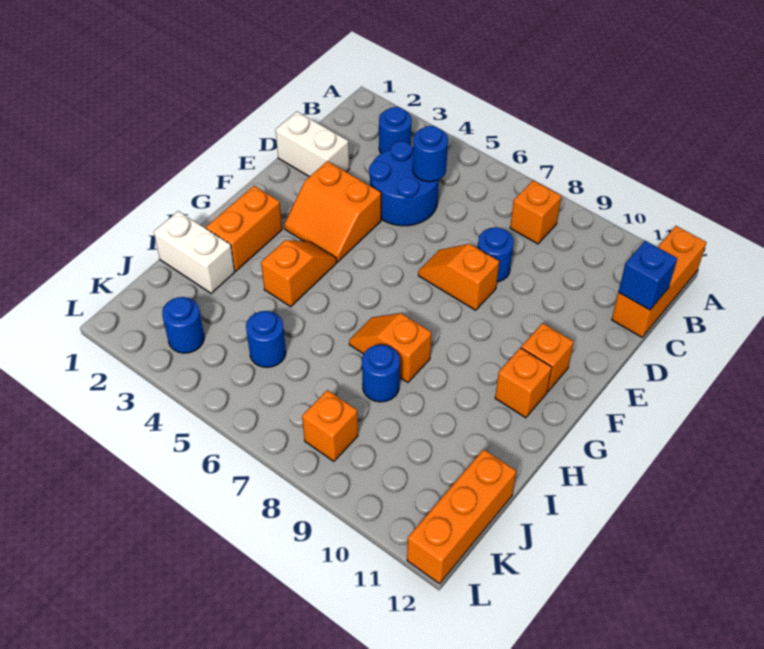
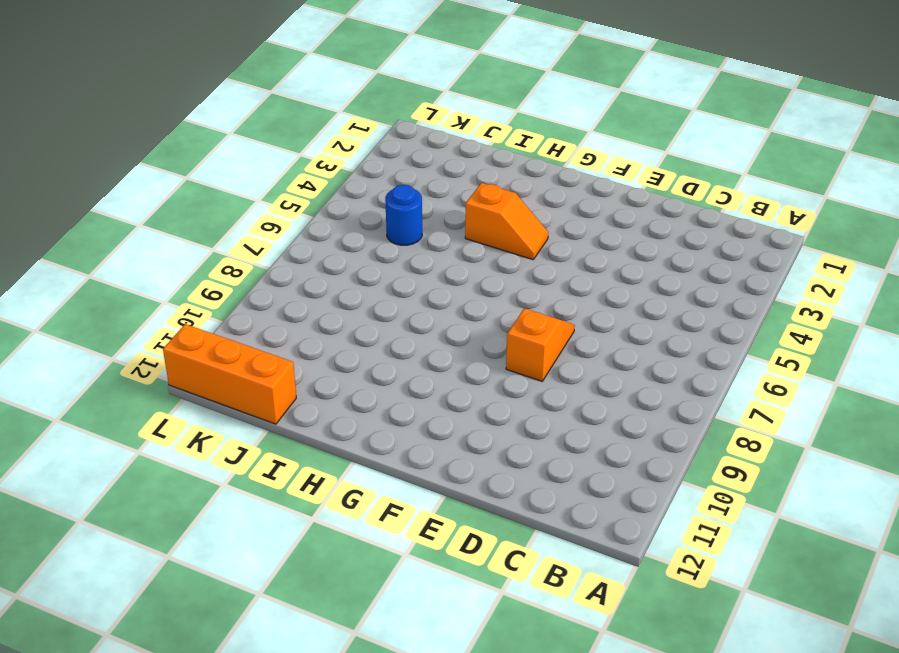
none -> orange 1x3 brick [612,226,707,337]
none -> blue 1x1 round brick [379,107,412,153]
none -> orange 1x1 brick [510,180,561,244]

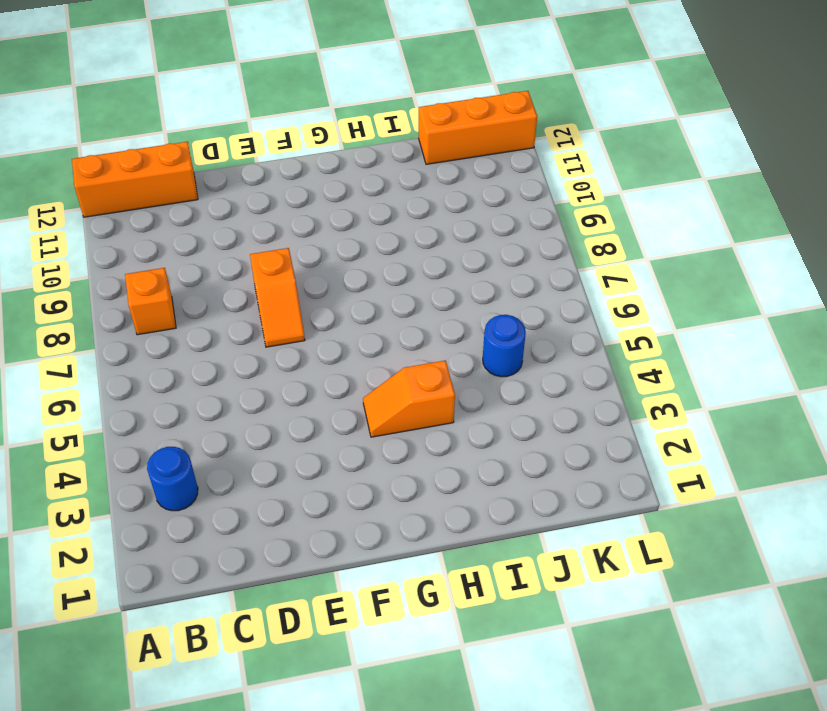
none -> blue 2x2 round brick [369,141,439,226]
none -> white 1x2 brick [276,112,349,177]
none -> blue 1x1 round brick [478,227,514,282]

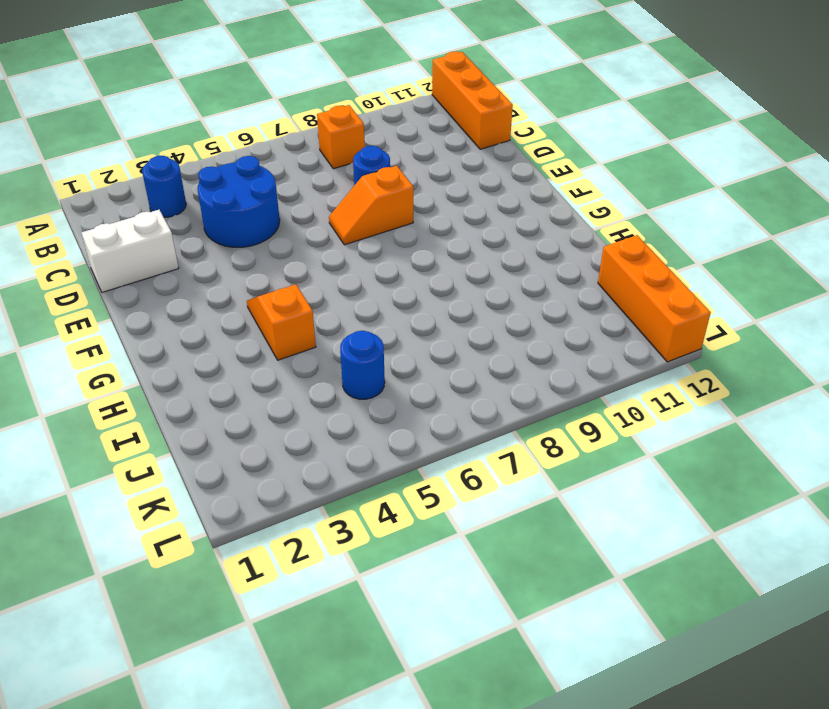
none -> orange 2x2 slope [284,161,381,262]
none -> orange 1x1 brick [521,323,574,392]
none -> orange 1x2 brick [206,186,282,271]

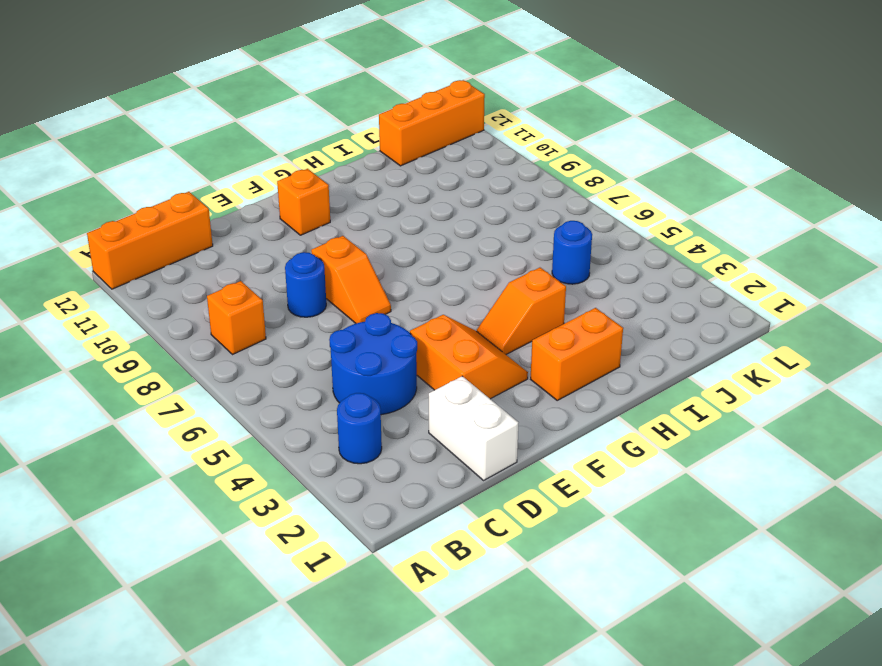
none -> orange 1x1 brick [495,348,552,418]
none -> orange 1x2 slope [349,313,431,382]
none -> white 1x2 brick [154,211,235,293]

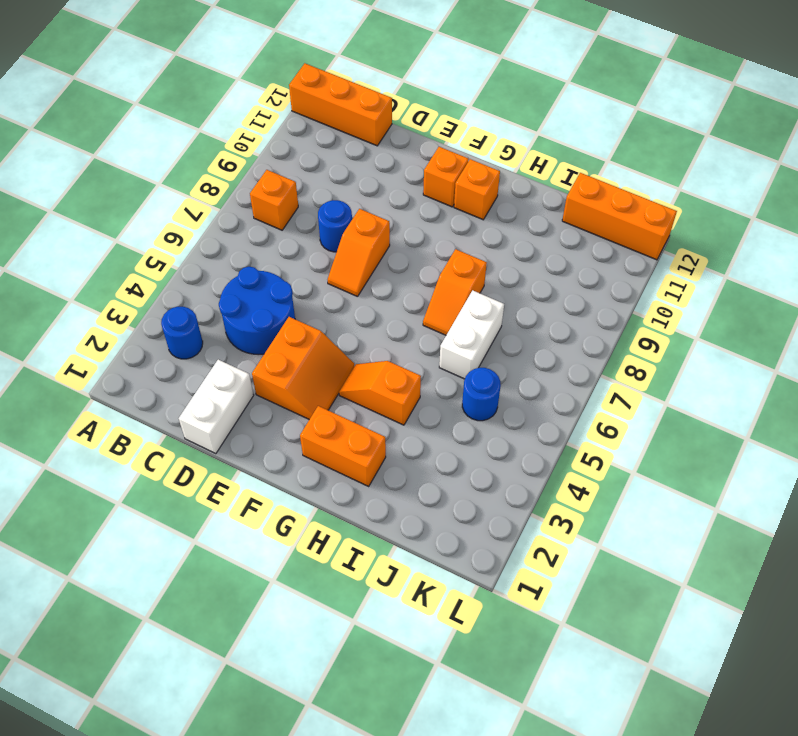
white 1x2 brick [439,290,504,379] -> white 1x2 brick moved to [154,211,235,293]
none -> blue 1x1 round brick [362,345,400,402]
none -> blue 1x1 round brick [162,297,204,353]
none -> orange 1x1 brick [302,390,358,461]

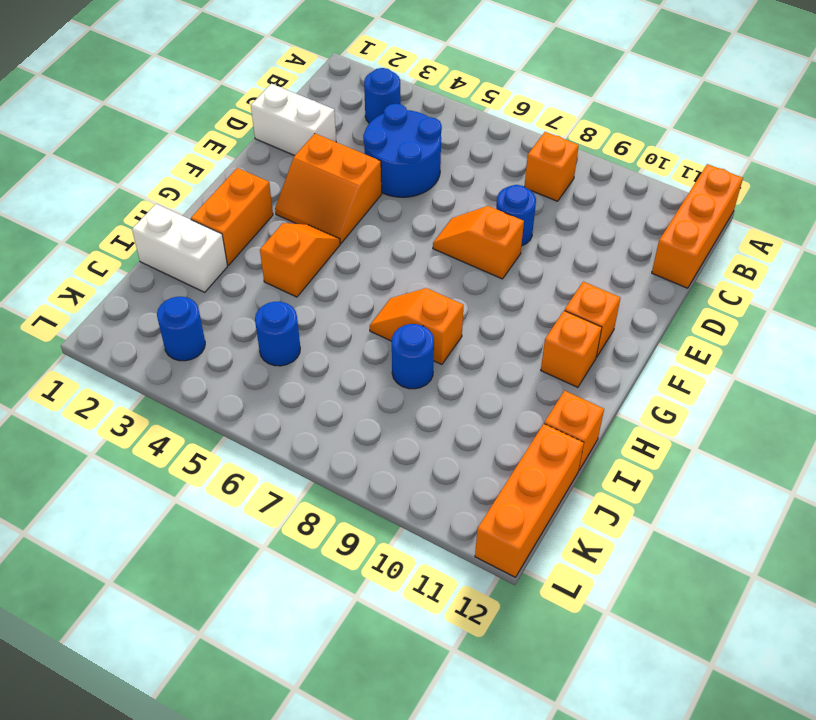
orange 1x1 brick [544,391,604,470] -> orange 1x1 brick moved to [302,390,358,461]
none -> blue 1x1 round brick [413,126,448,182]
none -> blue 1x1 brick [619,241,677,310]

